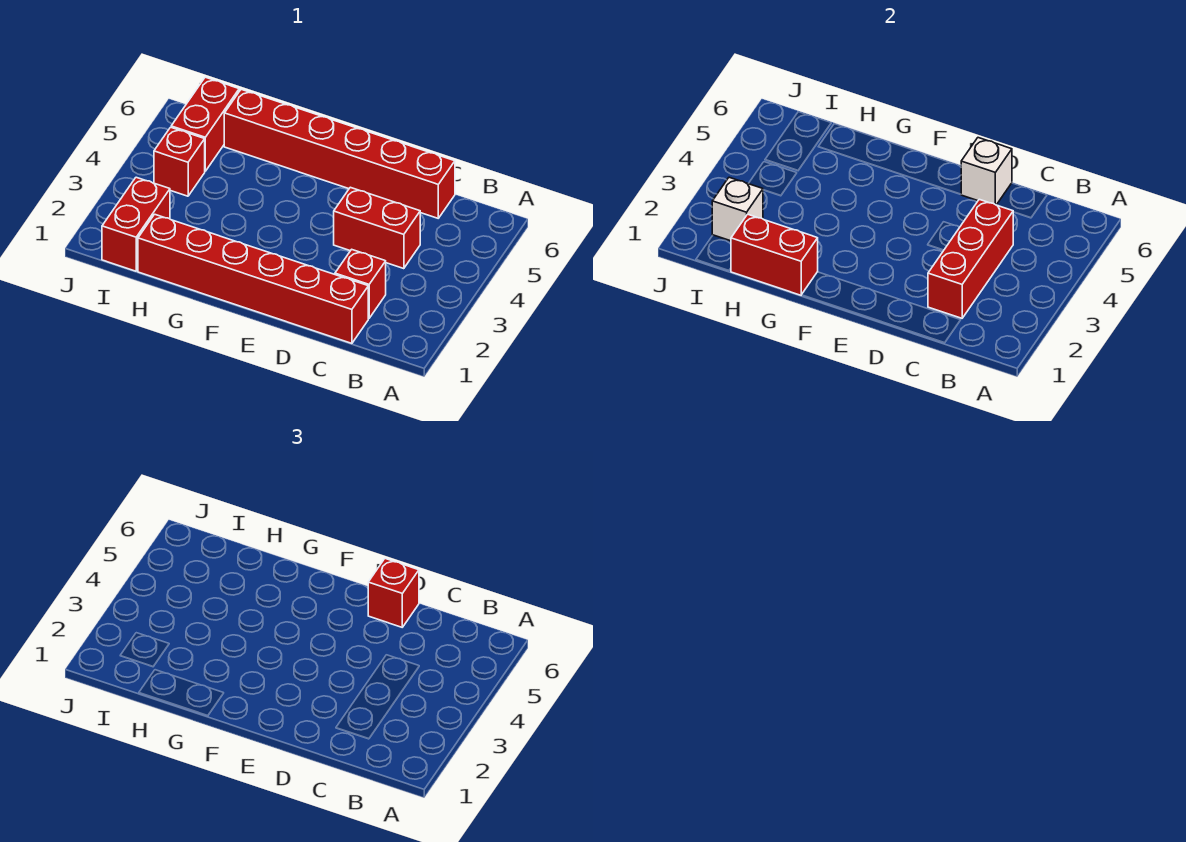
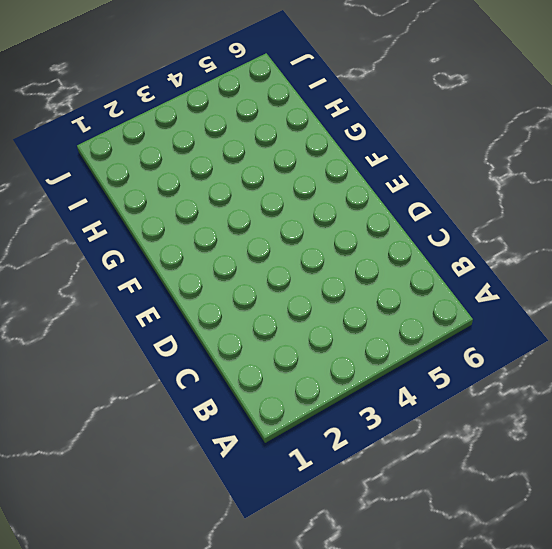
none -> red 1x6 brick [138,214,368,343]
none -> red 1x1 brick [335,249,386,318]
none -> red 1x2 brick [334,187,420,269]

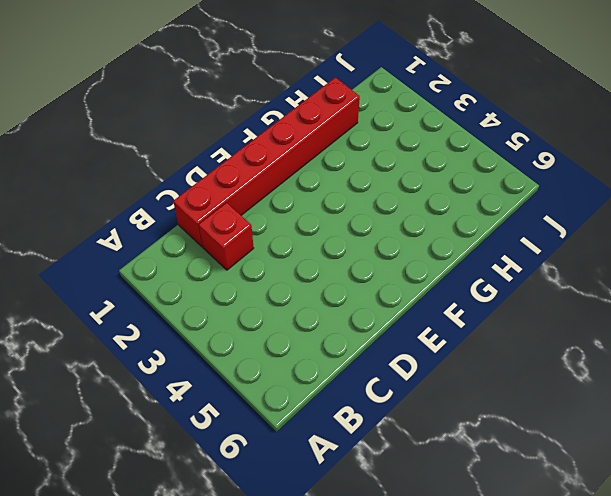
none -> red 1x2 brick [334,187,420,269]
none -> red 1x6 brick [224,89,455,218]
none -> red 1x2 brick [102,177,170,271]

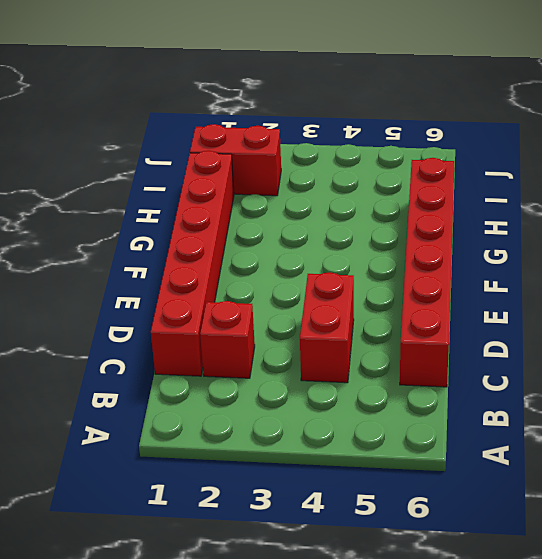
none -> red 1x1 brick [154,127,205,196]
none -> red 1x2 brick [171,77,239,171]
none -> red 1x3 brick [928,199,1013,318]

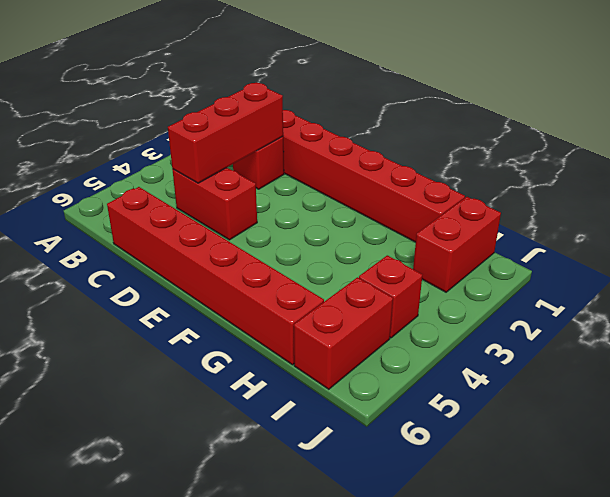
none -> white 1x1 brick [961,138,1012,205]
none -> red 1x2 brick [731,214,818,295]
none -> white 1x1 brick [712,177,763,241]

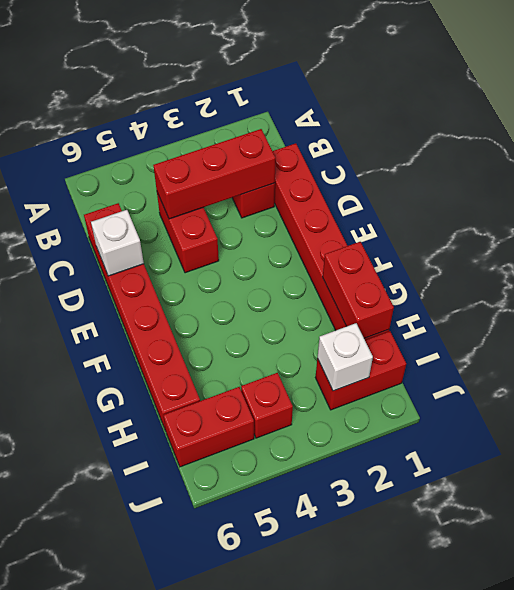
none -> red 1x1 brick [368,559,419,627]

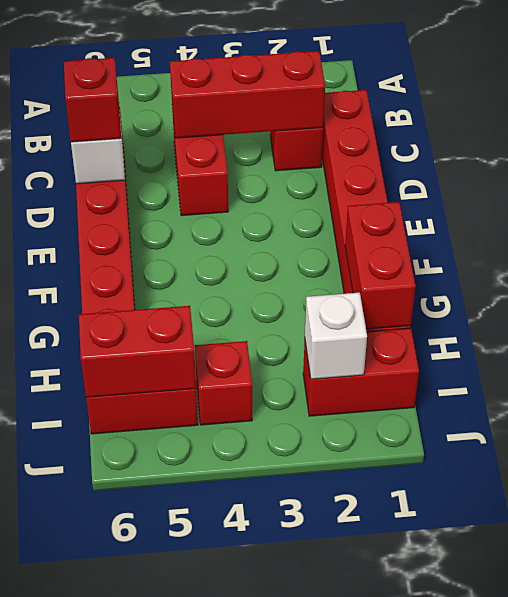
red 1x2 brick [79,306,196,397] -> none

